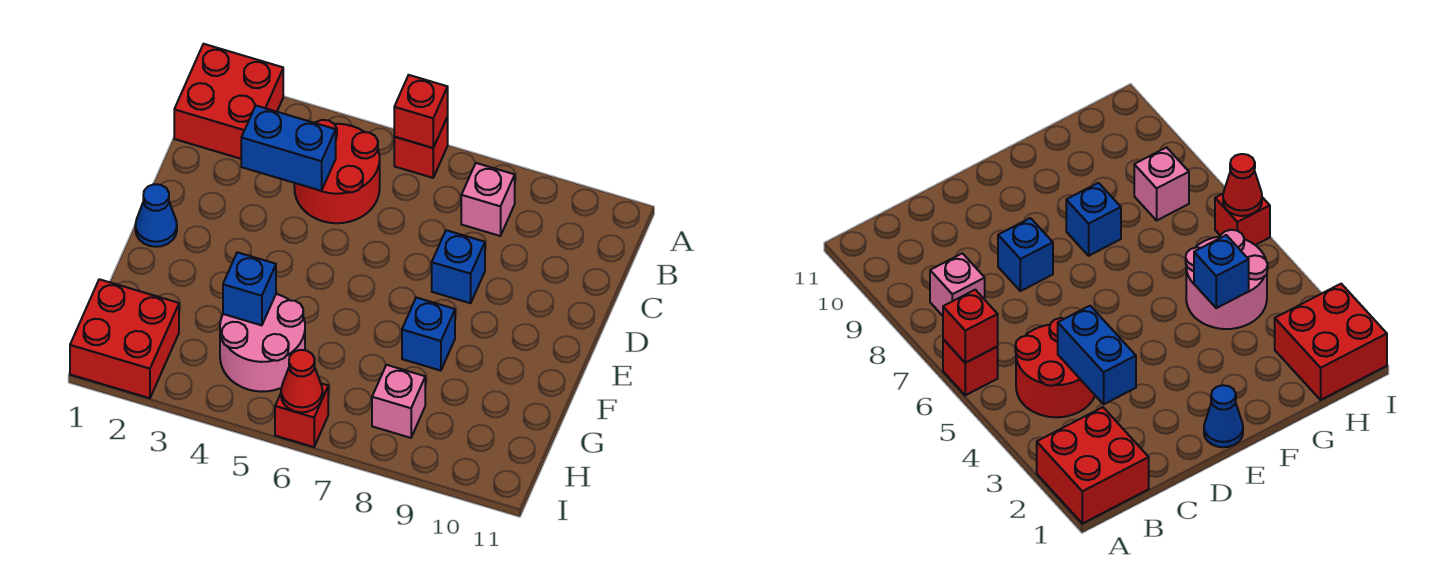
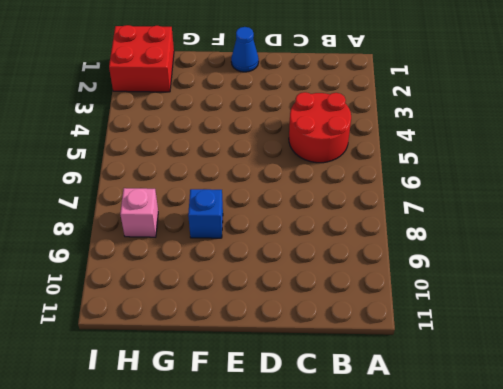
none -> red 2x2 brick [174,44,283,159]
none -> red 1x1 brick [394,117,448,178]
none -> pink 1x1 brick [461,163,515,236]

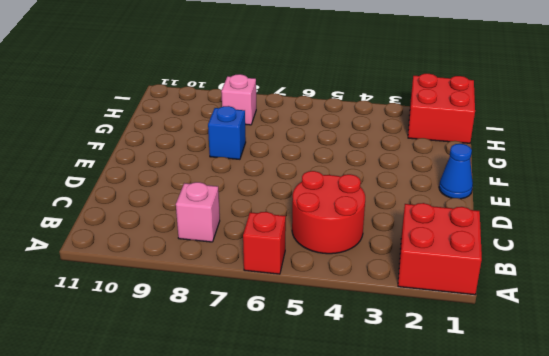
none -> blue 1x1 brick [432,230,485,303]
none -> pink 2x2 round brick [220,294,305,392]
none -> red 1x1 brick [275,383,328,447]

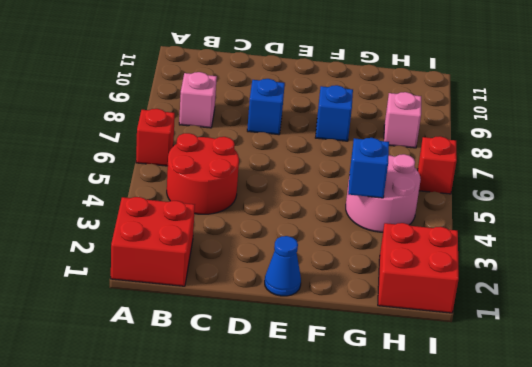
none -> red 1x1 brick [394,75,448,148]
none -> blue 1x2 brick [241,106,336,191]
none -> red 1x1 cone [281,350,323,412]

